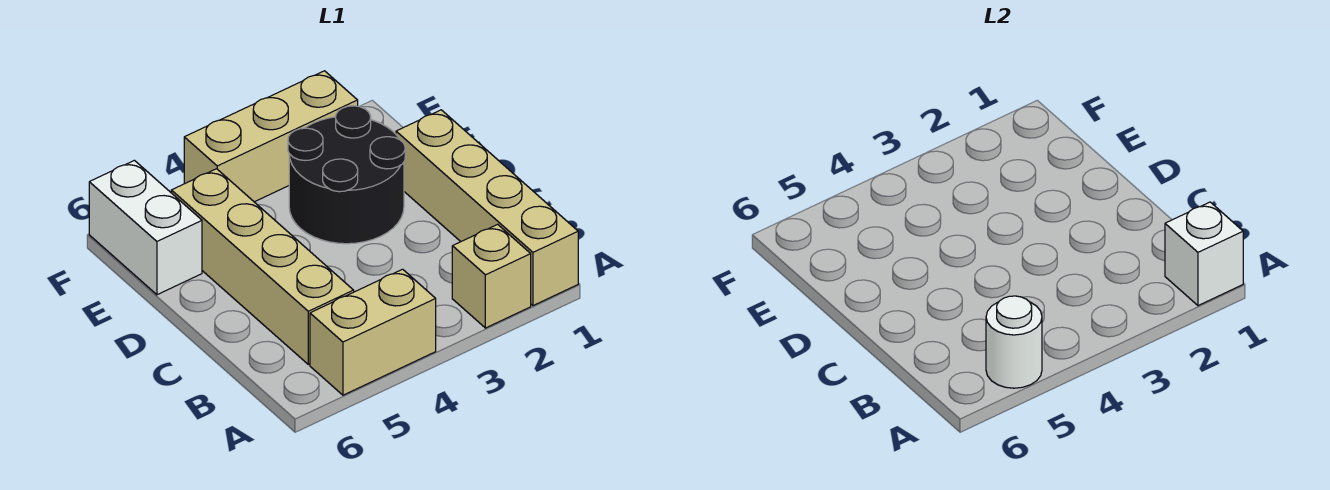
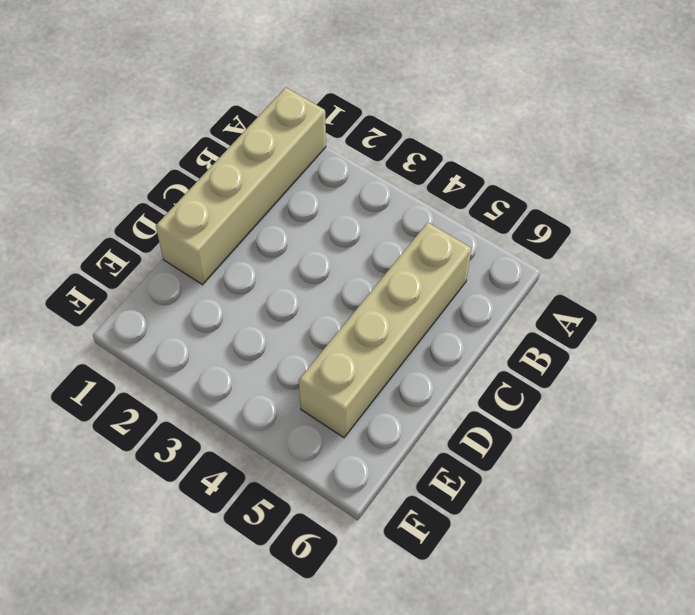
none -> tan 1x1 brick [452,224,531,328]
none -> tan 1x2 brick [310,269,436,395]

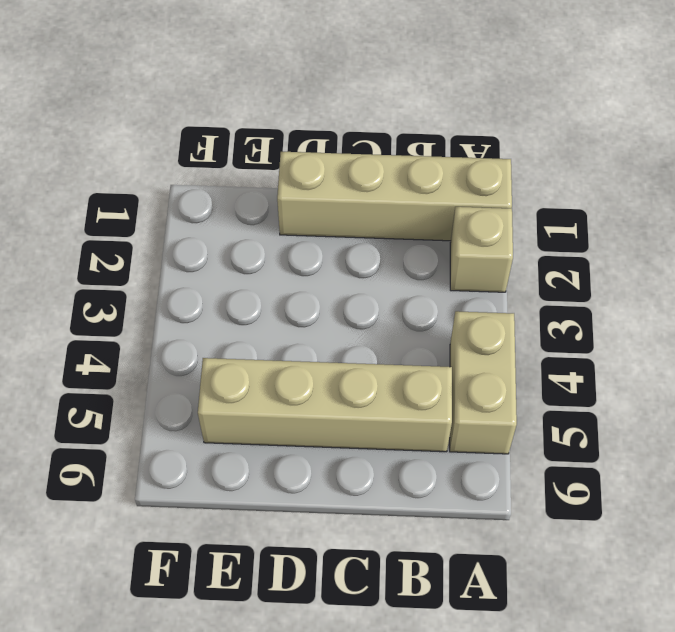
none -> black 2x2 round brick [288,106,405,244]
none -> white 1x2 brick [89,160,202,295]

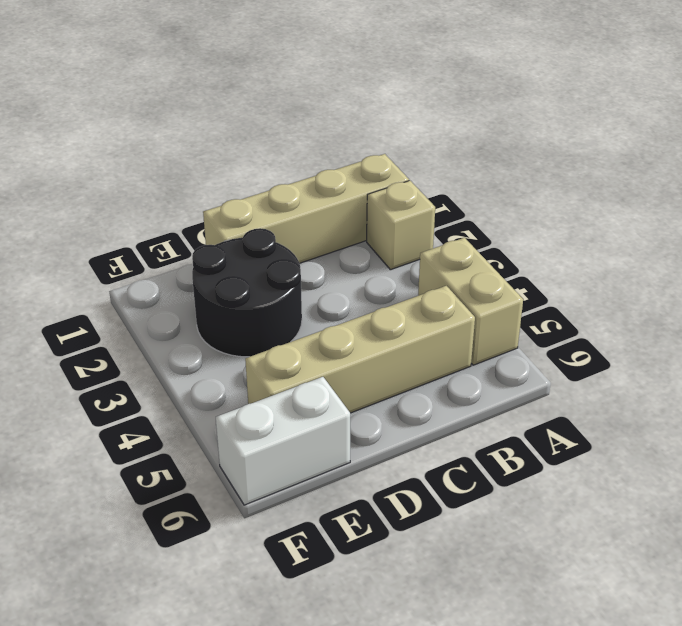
none -> tan 1x3 brick [184,71,358,202]
none -> white 1x1 brick [1165,202,1243,306]

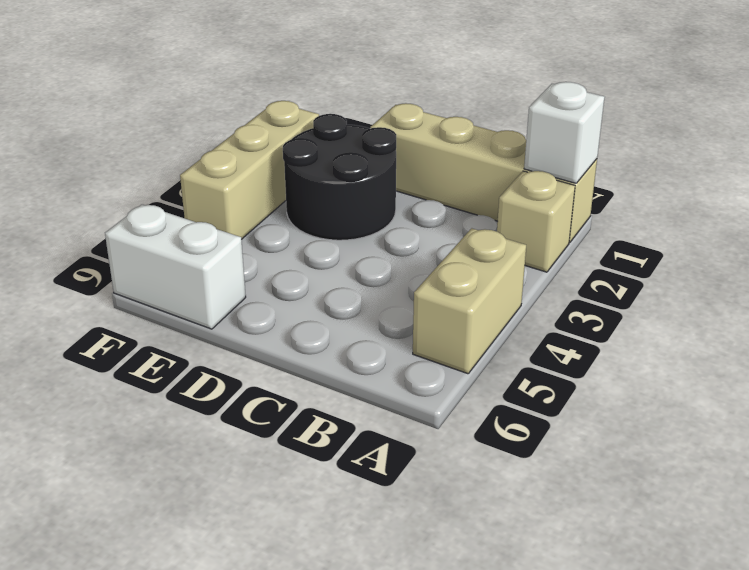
none -> tan 1x4 brick [171,169,354,364]
none -> white 1x1 round brick [986,296,1042,388]

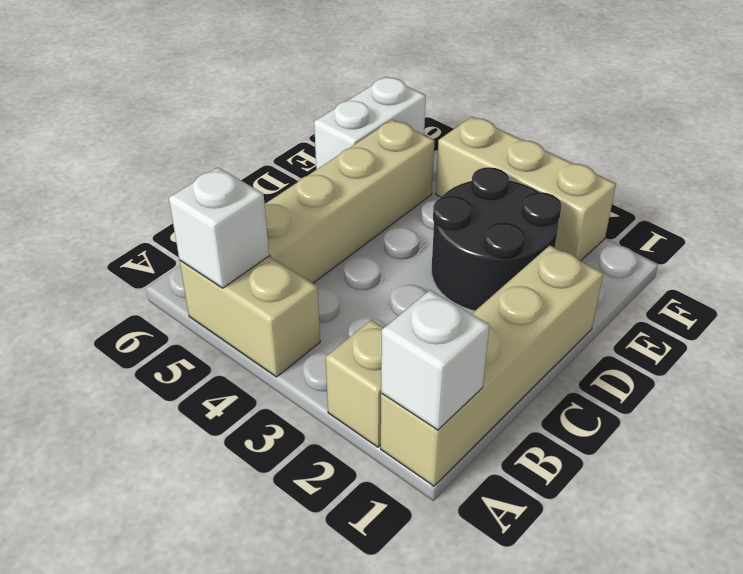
white 1x1 brick [169,167,269,288] -> white 1x1 round brick [986,296,1042,388]

